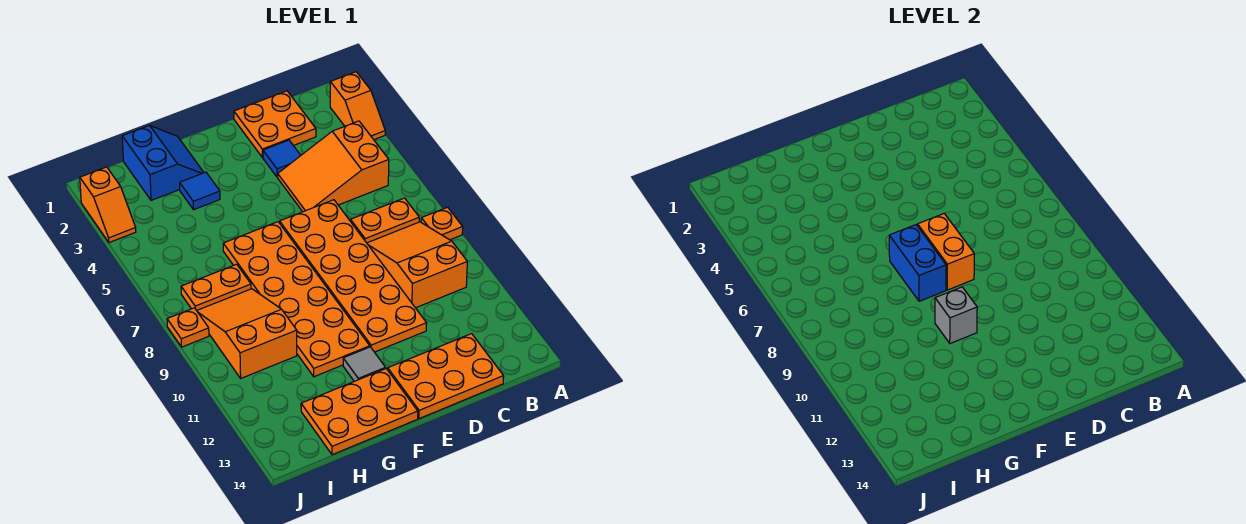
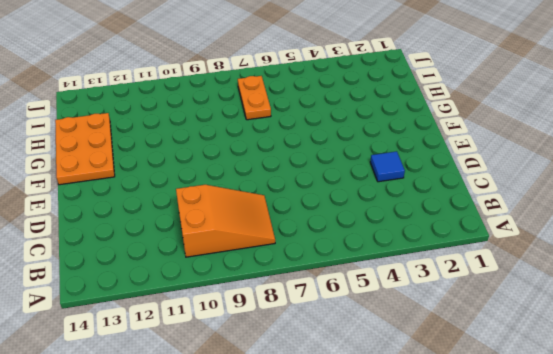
none -> orange 1x2 slope [330,72,385,140]
none -> orange 1x1 plate [421,207,463,240]
none -> orange 2x3 slope [278,121,389,212]

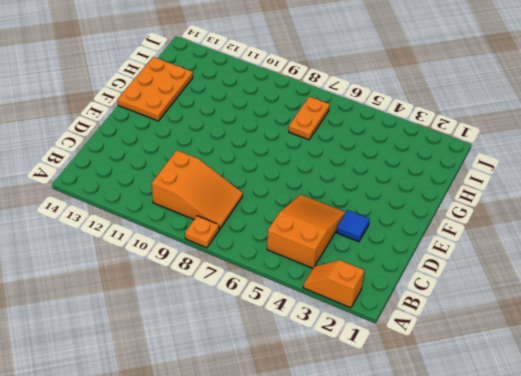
none -> orange 1x2 plate [351,198,419,243]
none -> orange 2x2 plate [234,91,316,157]
none -> orange 2x3 plate [388,334,504,419]

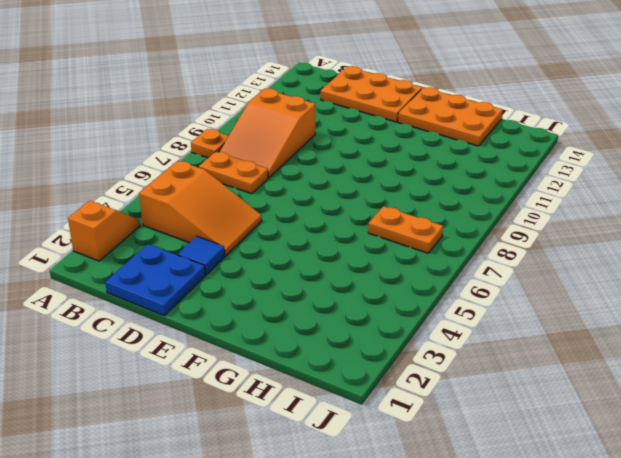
blue 2x2 plate [105,244,205,316] -> orange 2x2 plate [234,91,316,157]
none -> orange 2x6 plate [280,200,427,352]
none -> orange 2x6 plate [223,222,370,377]
none -> grey 1x1 tile [343,347,386,381]

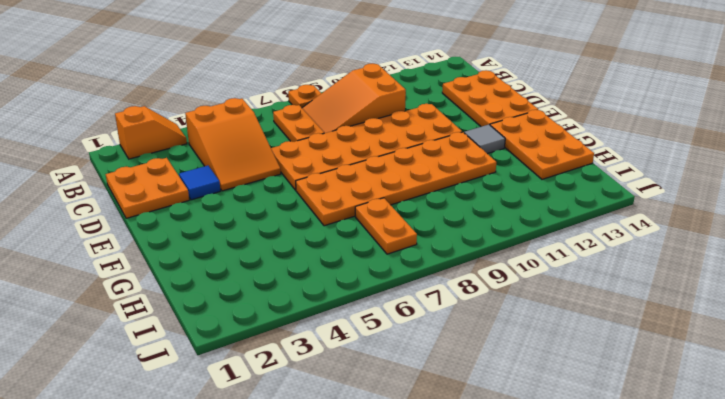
none -> blue 2x2 slope [122,125,204,200]
none -> blue 1x1 tile [180,172,220,209]
none -> orange 2x3 slope [197,289,297,378]

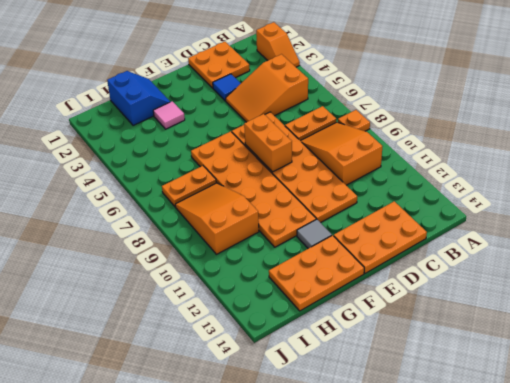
pink 1x1 tile [153,101,185,129] -> blue 1x1 tile [180,172,220,209]
none -> orange 1x2 slope [80,167,136,243]
none -> orange 1x1 plate [167,308,209,347]
none -> blue 1x2 brick [889,225,946,301]

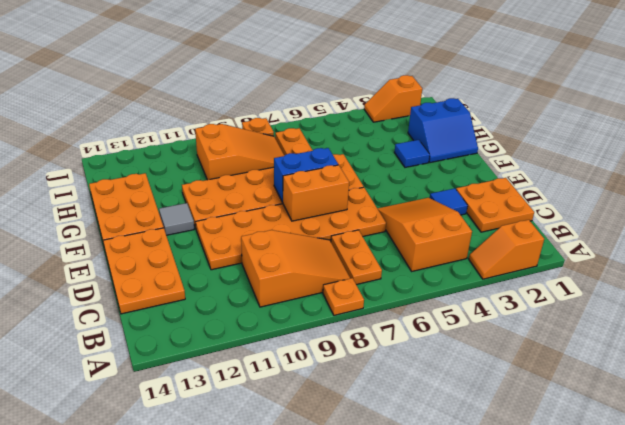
none -> grey 1x1 brick [935,287,977,344]

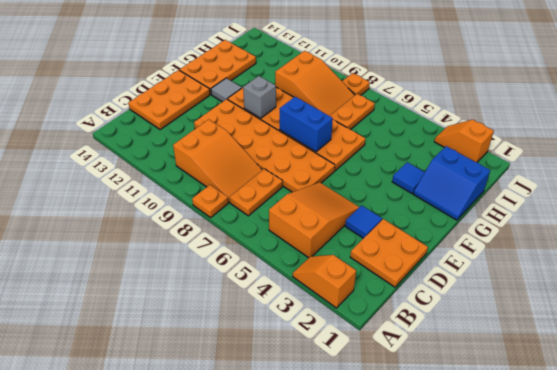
none -> orange 1x2 brick [918,214,974,290]

